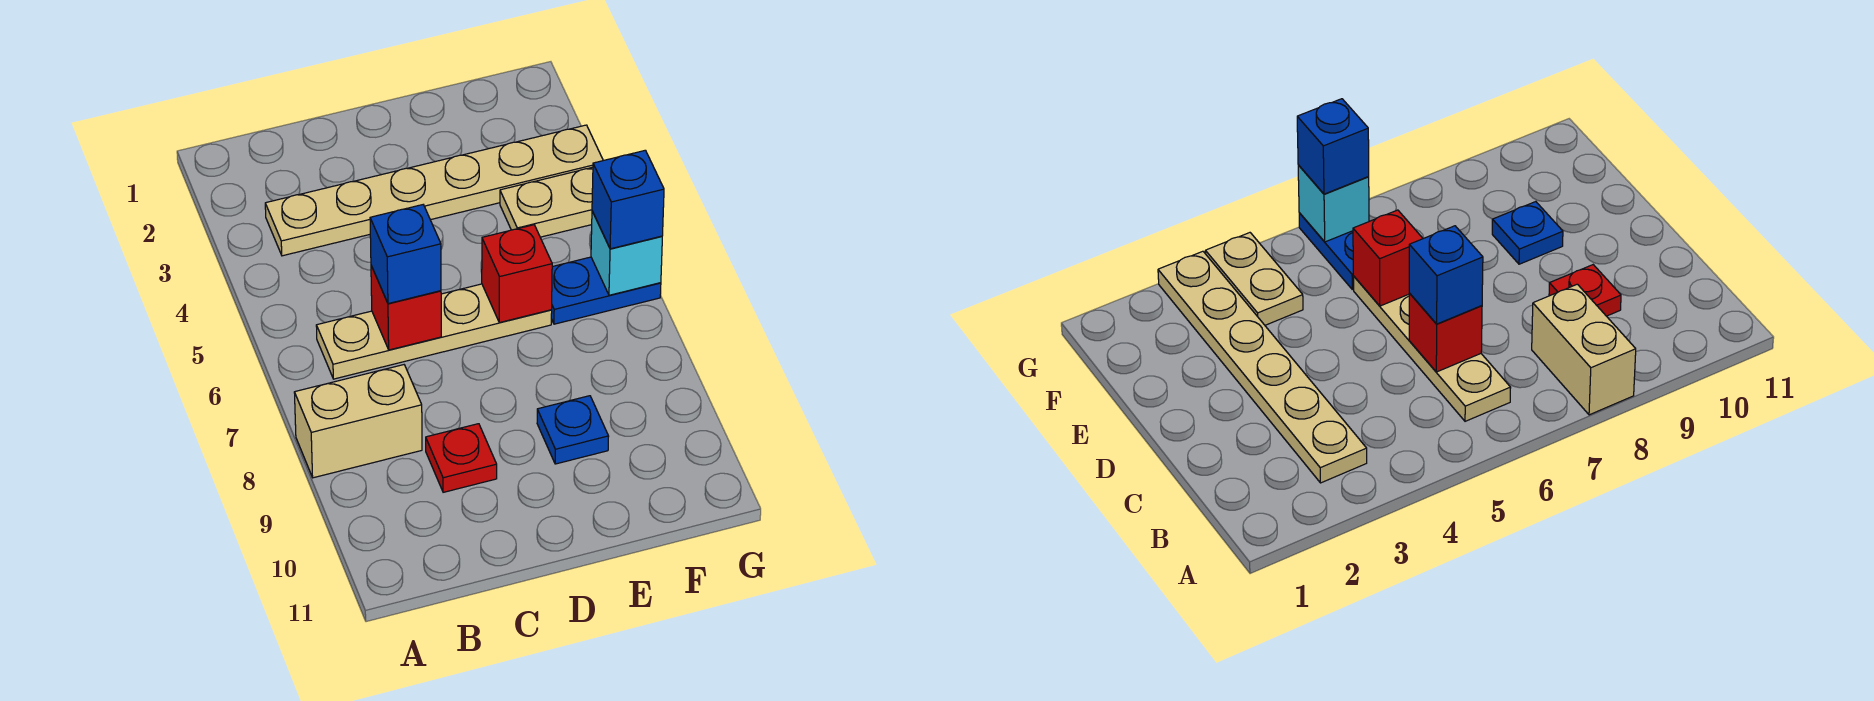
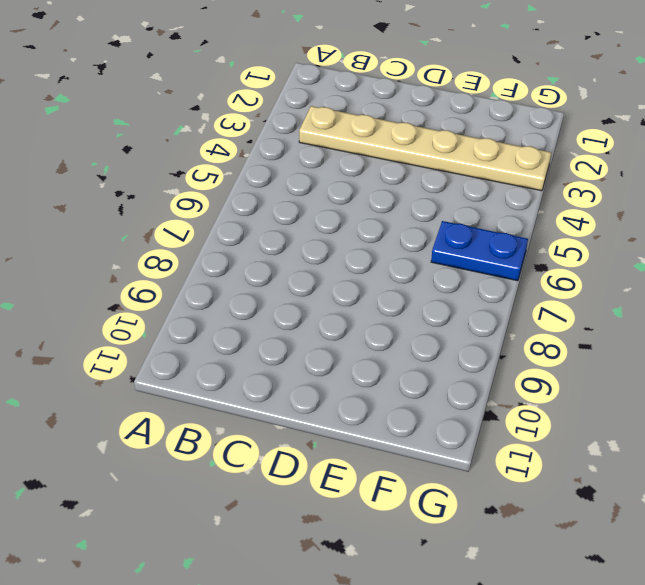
none -> tan 1x2 brick [294,365,422,478]
none -> tan 1x4 plate [316,284,552,379]
none -> red 1x1 plate [426,424,497,492]

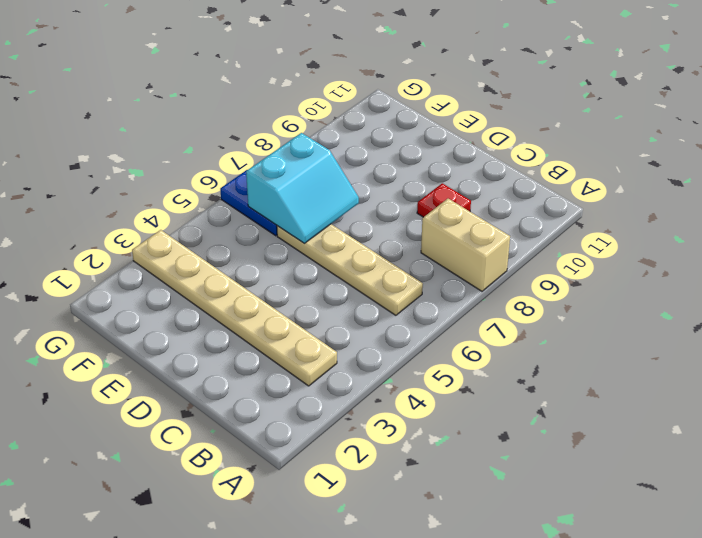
cyan 2x2 slope [246,133,359,243] -> red 1x1 brick [482,225,552,323]
none -> blue 1x1 plate [537,396,609,464]
none -> tan 1x2 plate [500,167,593,237]
none -> red 1x1 brick [371,266,441,350]

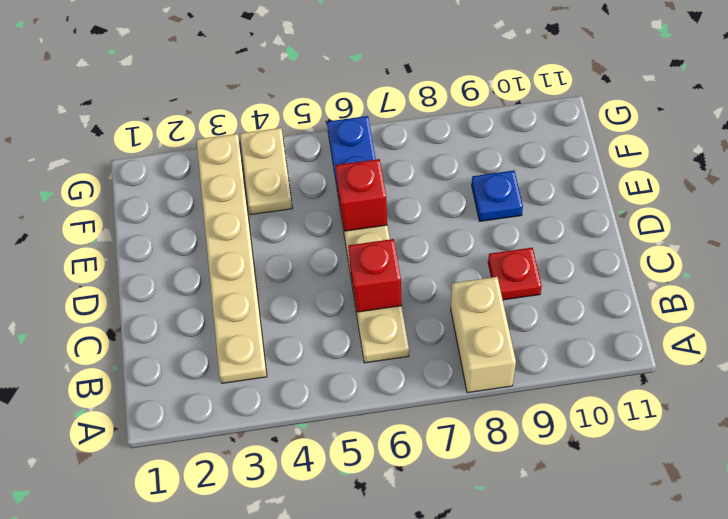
none -> cyan 1x1 brick [591,211,662,295]
none -> blue 1x1 brick [370,205,441,304]
none -> blue 1x1 brick [592,150,664,249]

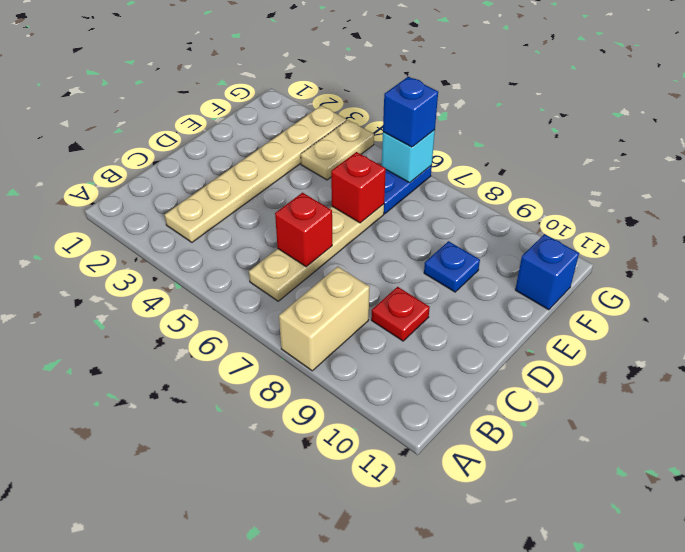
blue 1x1 brick [515,234,579,310] -> blue 1x1 brick moved to [370,205,441,304]

